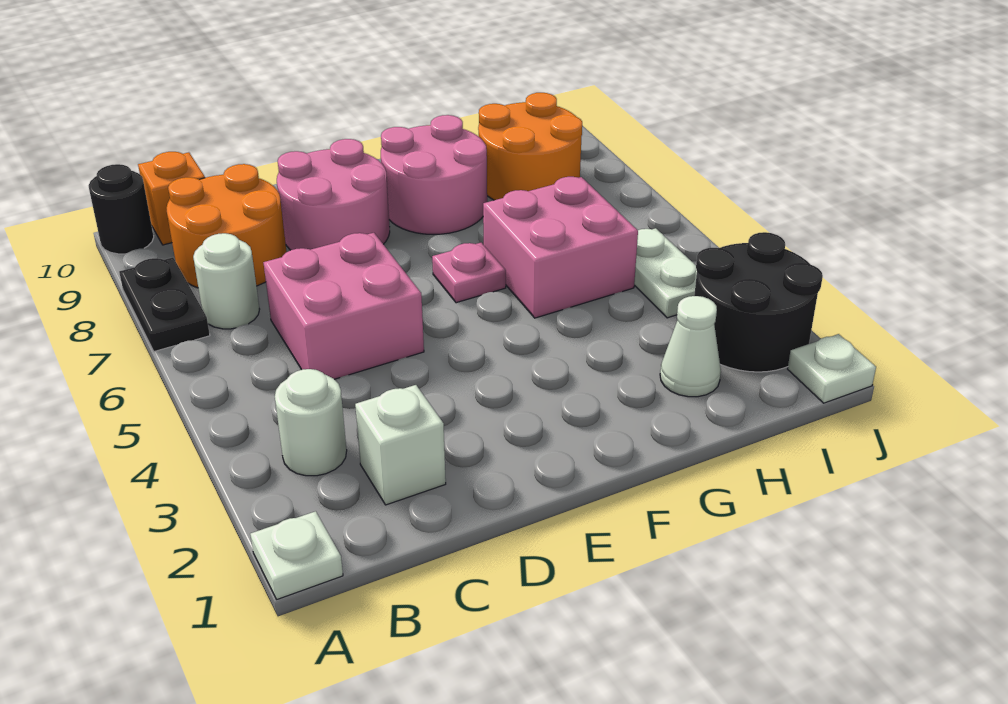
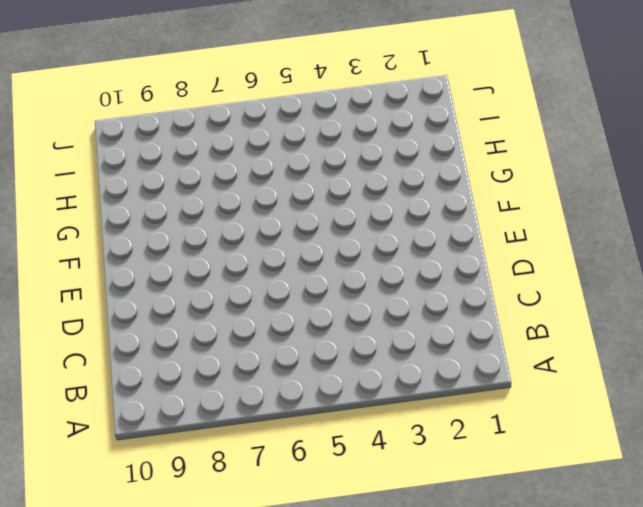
none -> white 1x1 plate [250,511,343,599]
none -> black 1x2 plate [119,257,210,352]
none -> black 1x1 round brick [89,164,154,254]

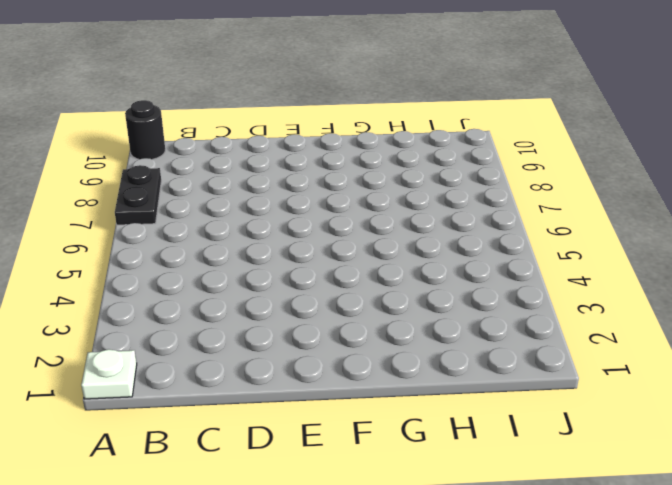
none -> white 1x1 round brick [275,369,347,476]
none -> white 1x1 round brick [193,233,260,329]
none -> orange 2x2 round brick [167,164,287,288]

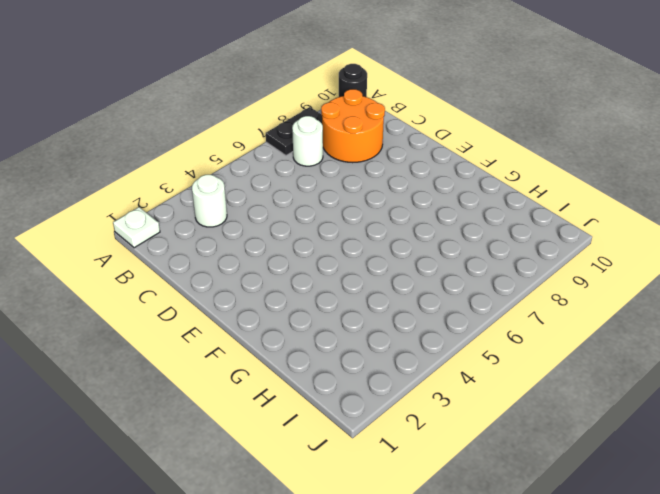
none -> orange 1x1 brick [138,152,205,245]
none -> white 1x1 brick [355,385,446,505]
none -> pink 2x2 brick [263,233,424,379]

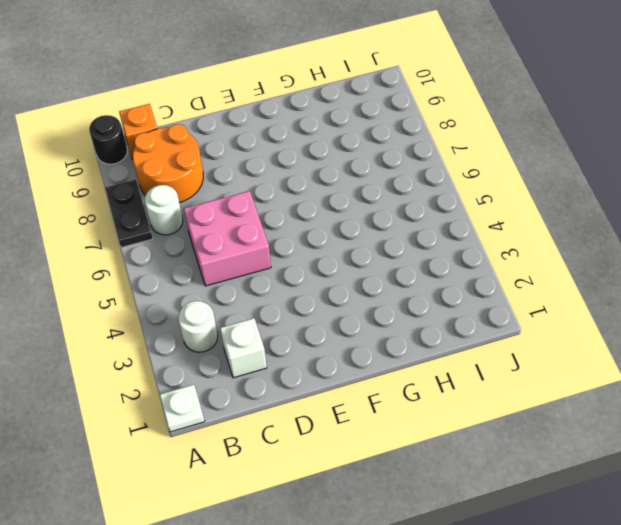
none -> pink 2x2 round brick [277,139,390,250]
none -> pink 1x1 plate [432,243,506,303]
none -> pink 2x2 round brick [381,115,487,235]

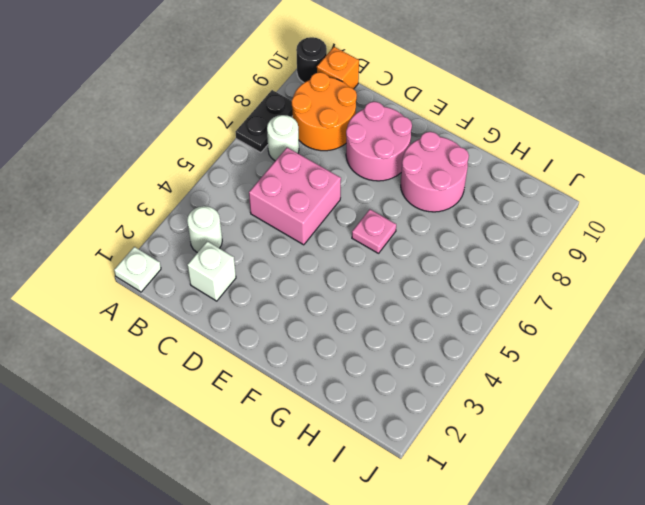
none -> pink 2x2 brick [483,177,638,318]
none -> white 1x1 cone [660,296,721,397]
none -> orange 2x2 round brick [478,93,582,200]

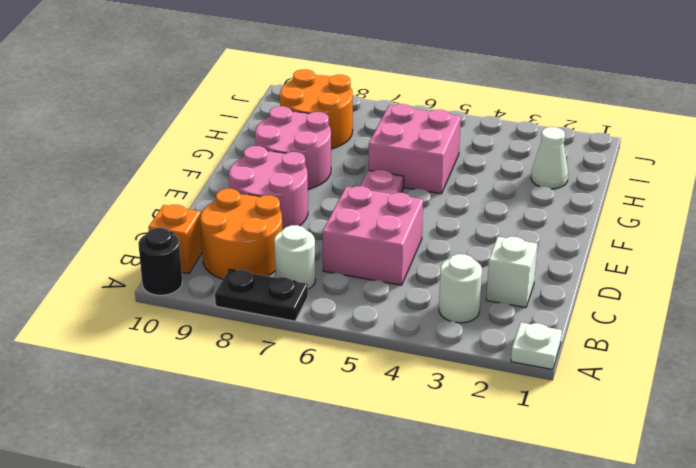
none -> black 2x2 round brick [694,232,823,372]
none -> white 1x2 plate [634,228,697,318]
none -> white 1x1 plate [788,334,876,403]

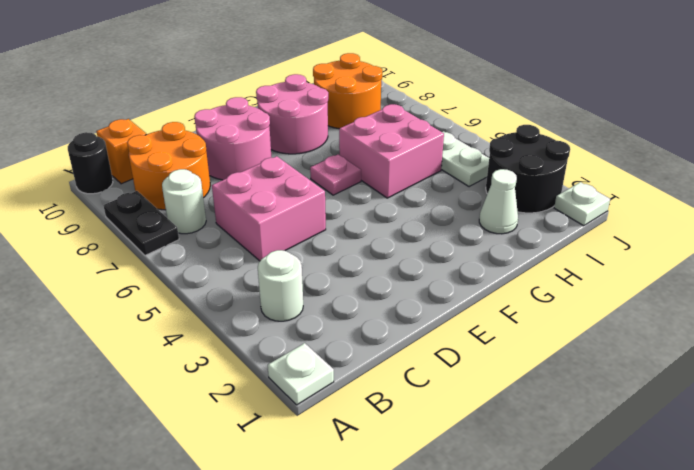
none -> white 1x1 brick [355,385,446,505]

